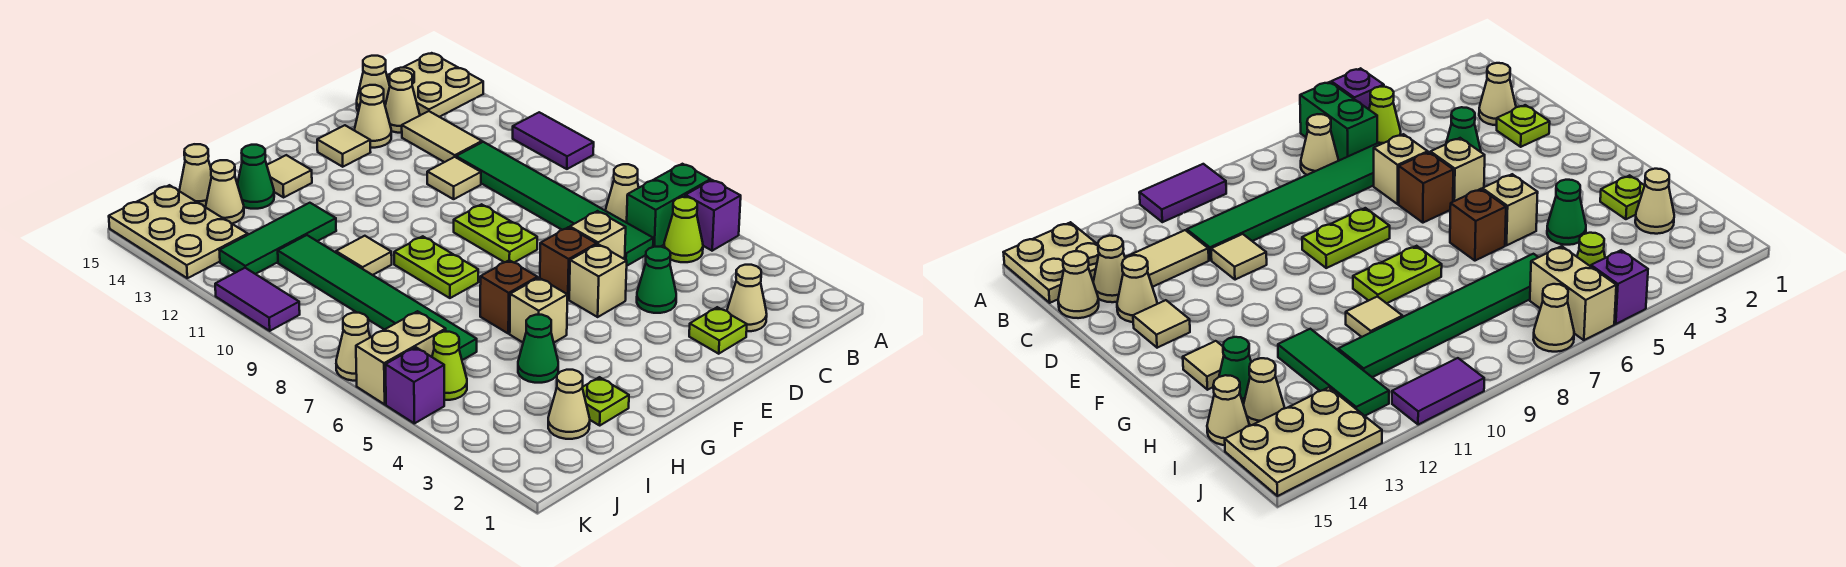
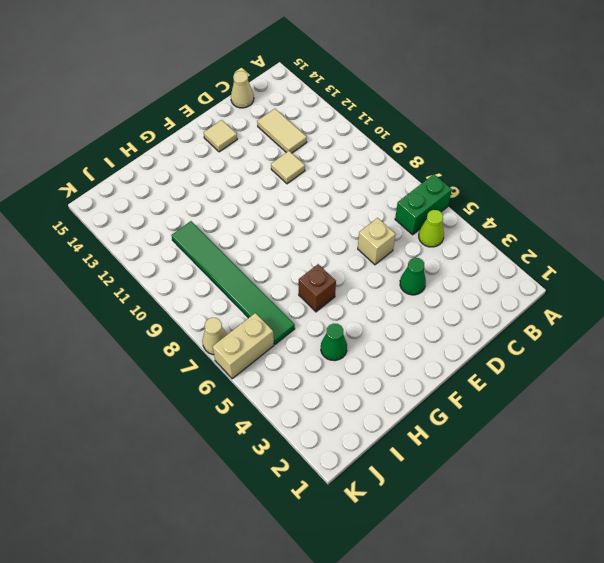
none -> purple 1x1 brick [685,180,741,251]
none -> purple 1x2 tile [513,112,594,169]
none -> tan 2x2 plate [387,53,483,117]
none -> tan 1x1 cone [606,164,639,223]

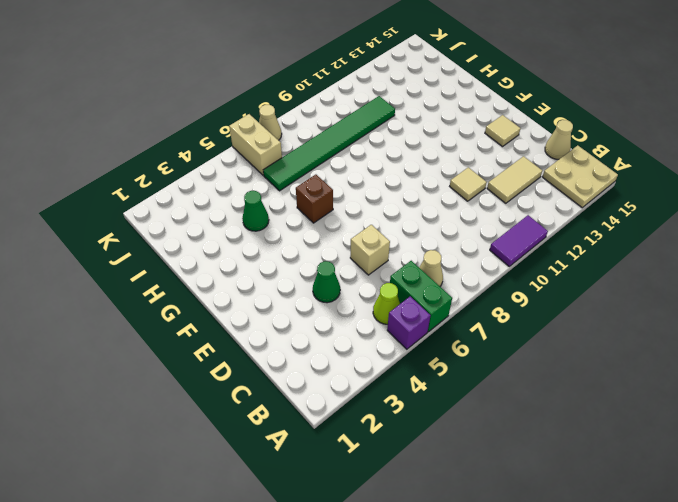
none -> tan 1x1 cone [727,265,767,331]
none -> green 1x6 tile [456,142,653,266]
none -> tan 1x1 cone [385,70,420,133]
none -> lime 1x1 plate [689,307,747,354]

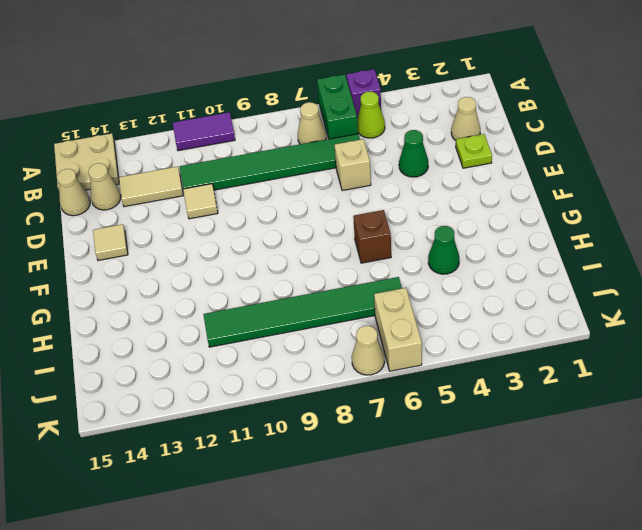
none -> tan 1x1 cone [354,85,391,148]
none -> tan 1x1 brick [569,244,627,317]
none -> brown 1x1 brick [540,227,597,300]
none -> lime 1x2 plate [454,204,537,263]

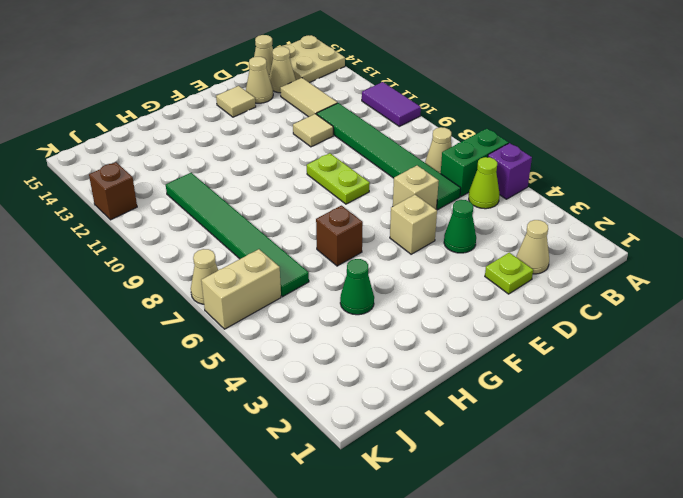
brown 1x1 brick [89,162,137,220] -> brown 1x1 brick moved to [540,227,597,300]
none -> tan 1x1 brick [510,278,568,342]
none -> lime 1x2 plate [394,236,478,298]
none -> tan 1x1 tile [267,155,312,197]
none -> lime 1x1 plate [582,377,629,425]

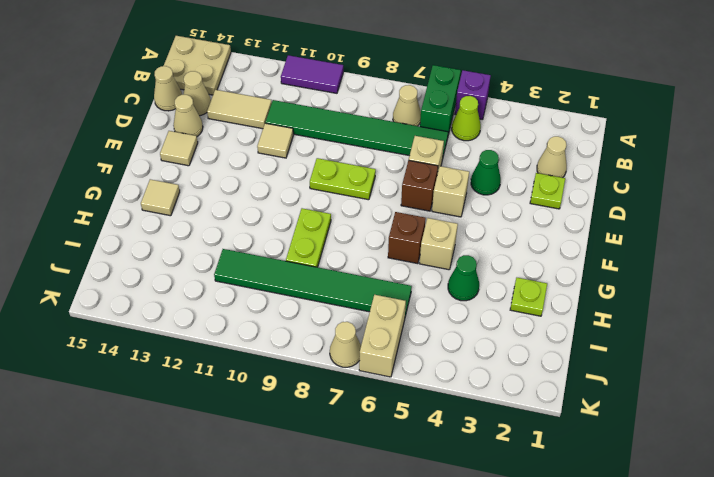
lime 1x2 plate [286,208,331,267] -> lime 1x2 plate turned to [394,236,478,298]
none -> tan 1x1 tile [336,236,392,275]
none -> green 1x3 tile [219,203,336,274]
none -> green 1x1 cone [237,145,274,209]
none -> tan 1x1 cone [548,370,590,439]

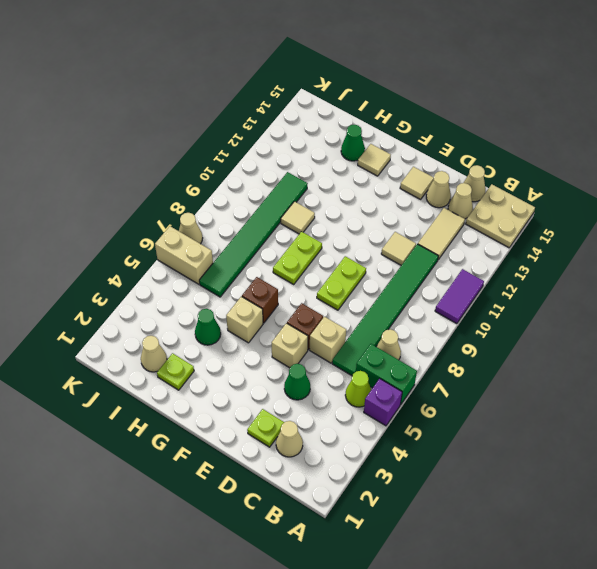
none -> green 1x3 tile [219,203,336,274]
none -> tan 1x1 cone [206,160,244,224]
none -> tan 1x1 cone [179,144,212,207]
none -> lime 1x1 cone [432,332,467,400]

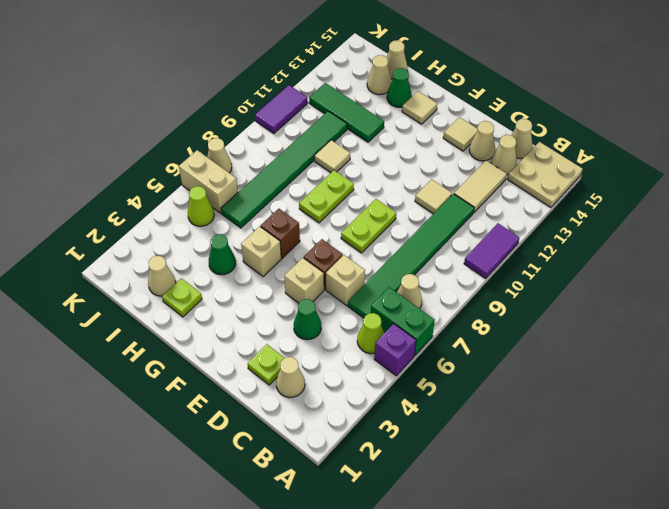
none -> tan 2x3 plate [109,185,248,278]
none -> purple 1x1 brick [386,347,444,423]

